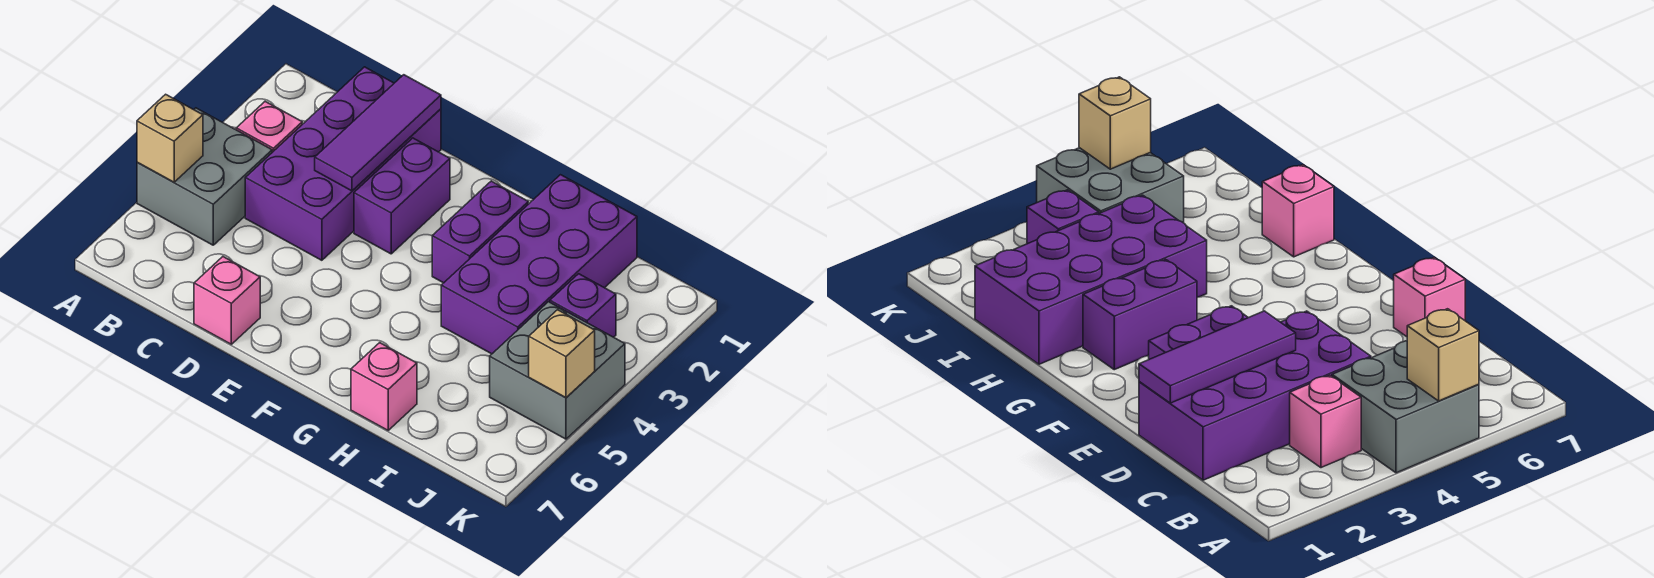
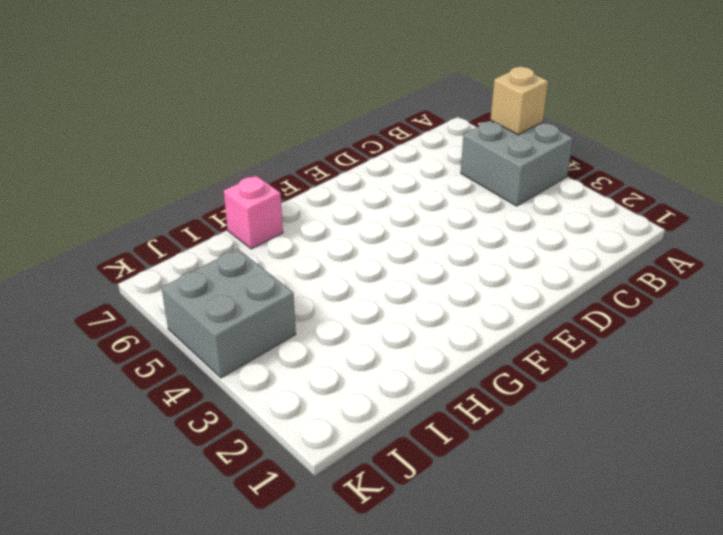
none -> pink 1x1 brick [236,102,302,152]
none -> purple 2x4 brick [245,67,441,260]
none -> pink 1x1 brick [194,257,260,344]

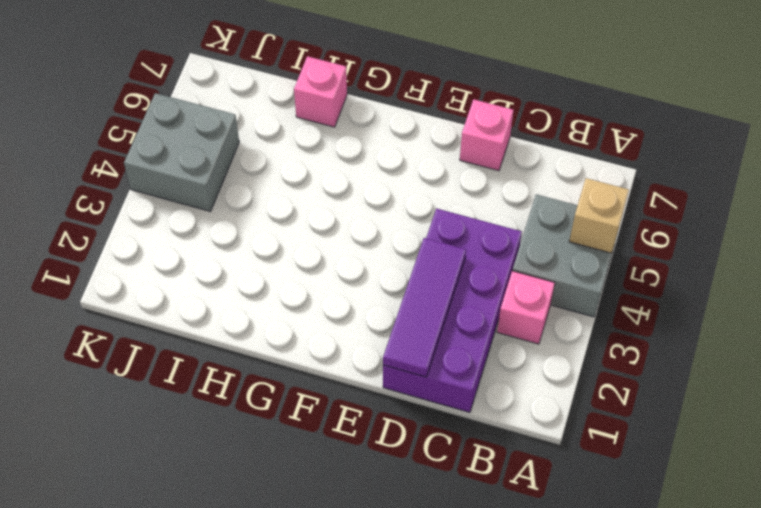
none -> purple 1x2 brick [354,138,450,254]
none -> purple 1x2 brick [432,181,528,283]
none -> purple 2x4 brick [441,175,637,354]

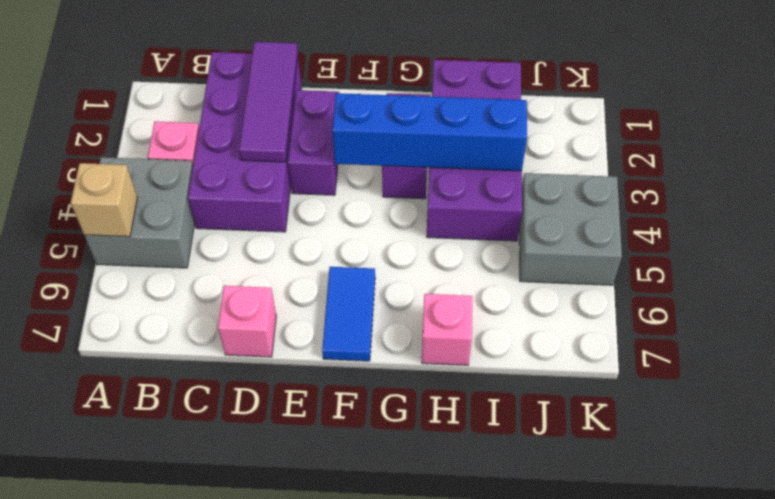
blue 1x4 brick [332,93,527,171] -> none
blue 1x2 tile [322,267,375,361] -> none
none -> purple 1x1 brick [550,274,616,337]
none -> tan 1x1 brick [529,310,595,398]

